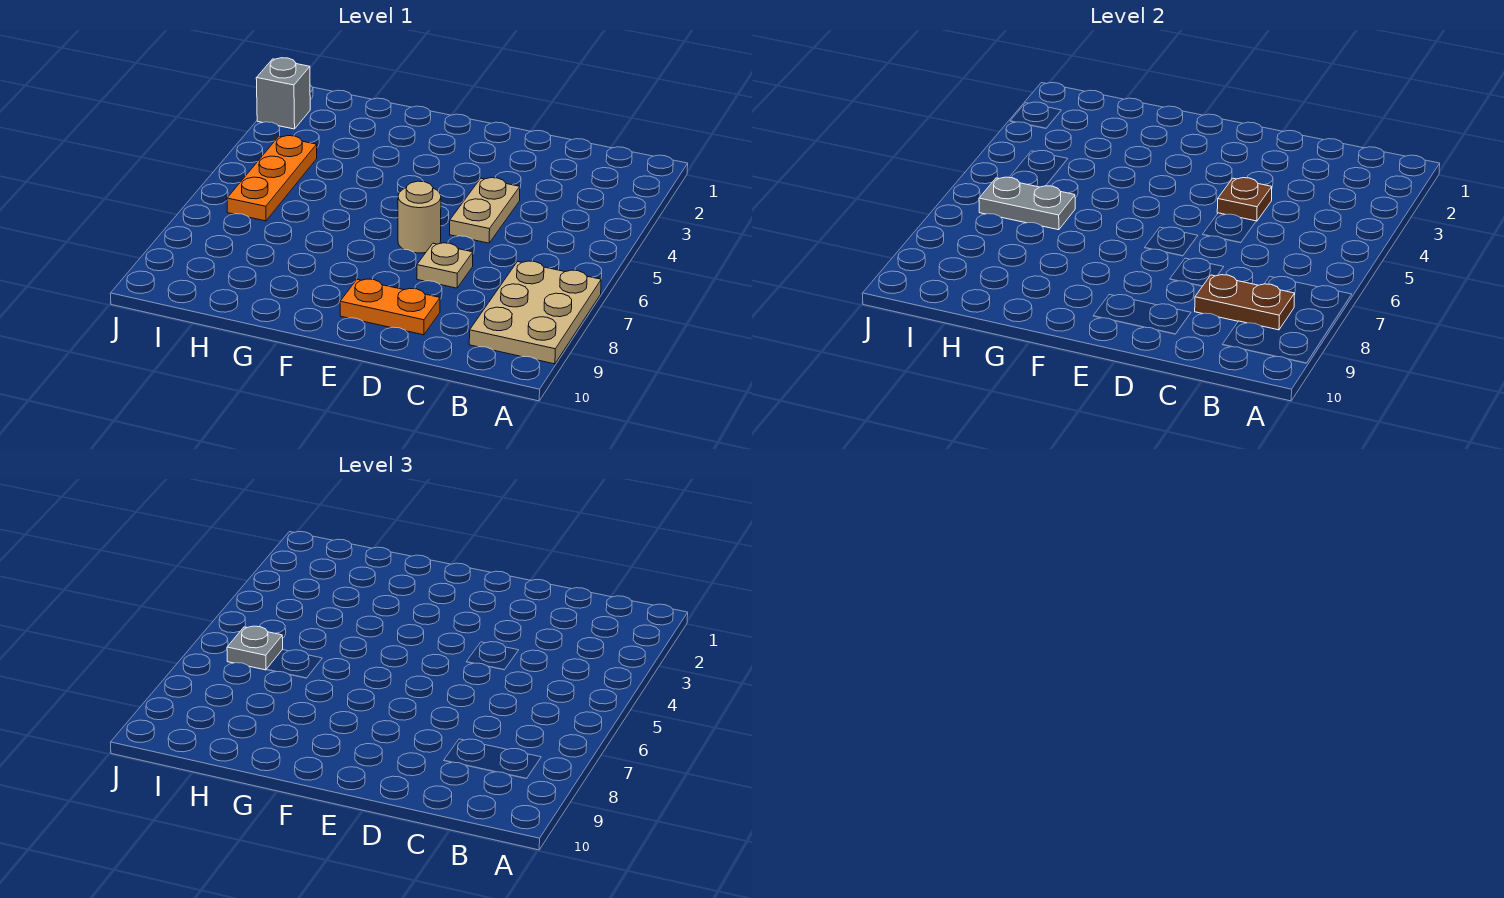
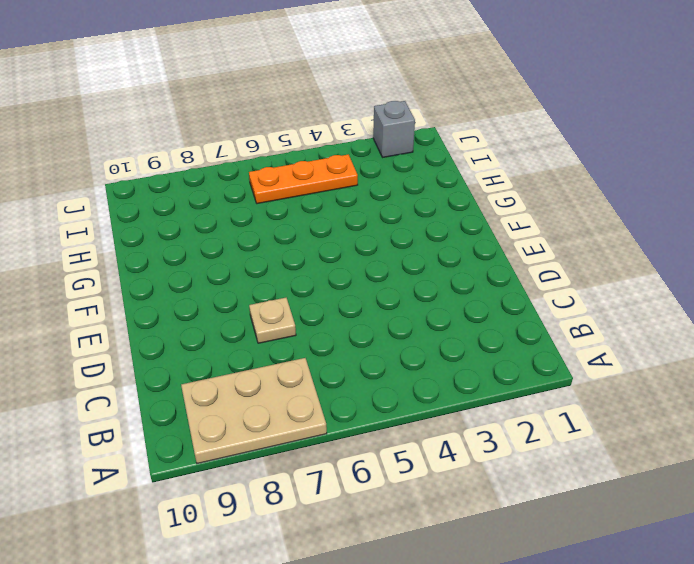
none -> tan 1x2 plate [450,178,520,243]
none -> orange 1x2 plate [340,279,440,335]

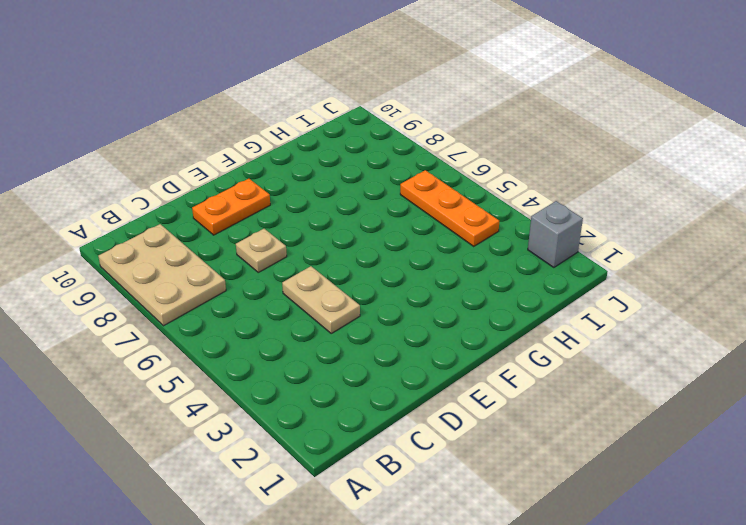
none -> tan 1x1 round brick [398,181,441,253]
none -> brown 1x2 plate [1195,275,1295,330]

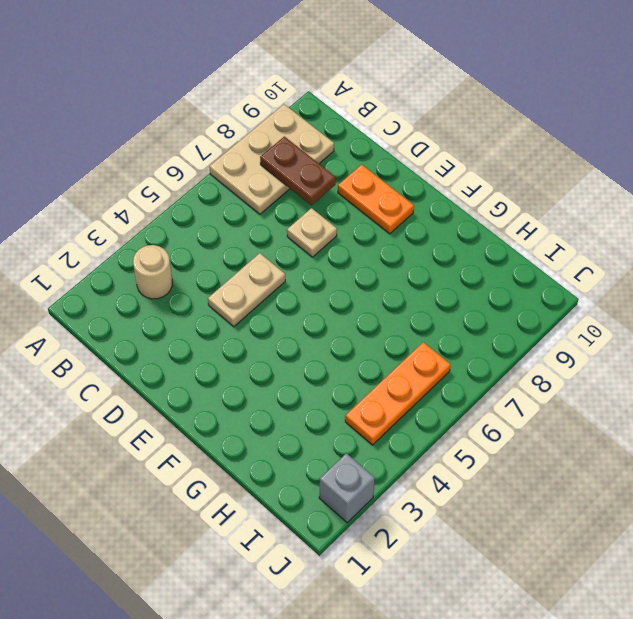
tan 1x1 round brick [133,245,172,299] -> tan 1x1 round brick moved to [398,181,441,253]
none -> brown 1x1 plate [1217,178,1272,221]
none -> grey 1x2 plate [979,177,1075,230]

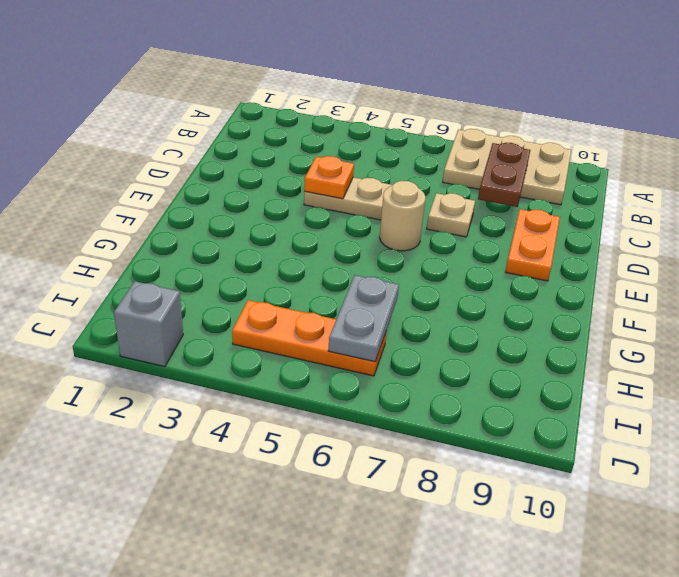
orange 1x1 plate [304,156,354,199] -> brown 1x1 plate [1217,178,1272,221]
none -> grey 1x1 plate [227,626,283,670]

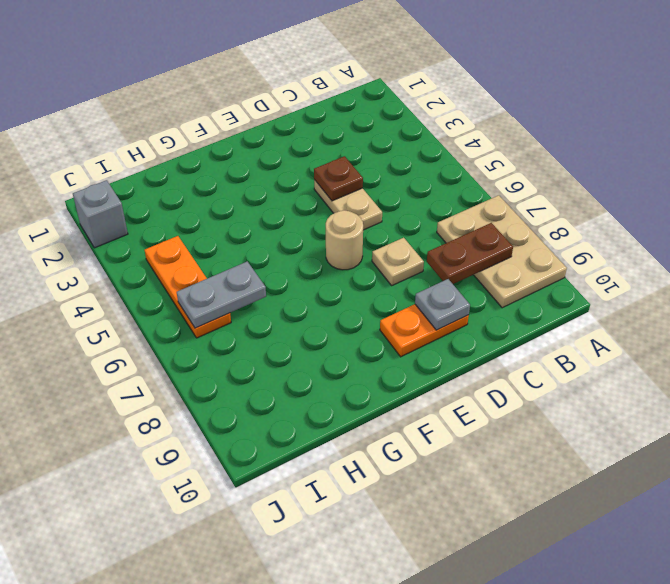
grey 1x1 plate [415,279,470,330] -> grey 1x1 plate moved to [227,626,283,670]

